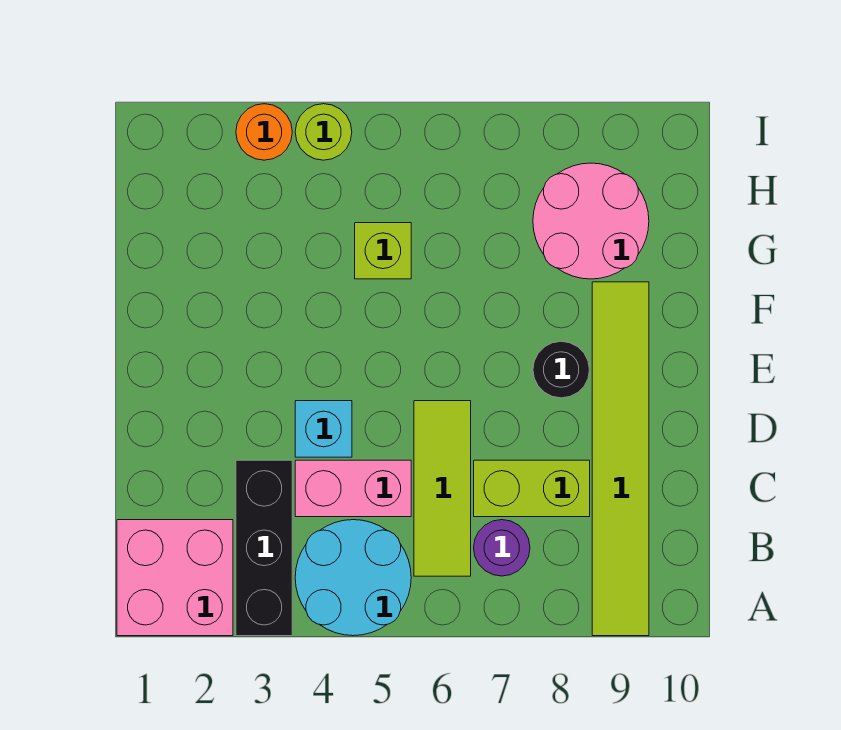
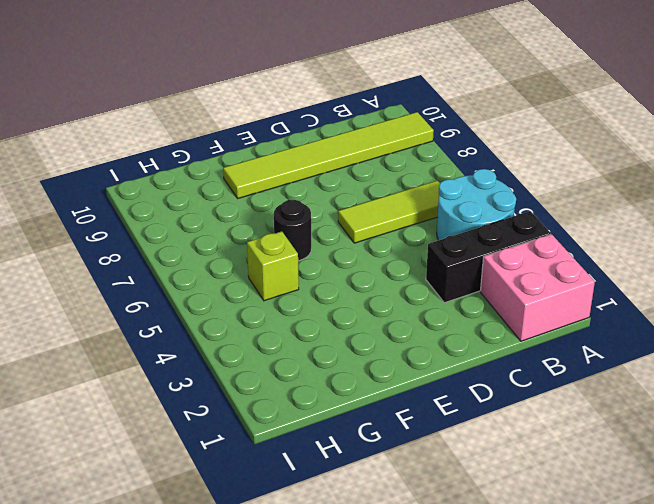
black 1x1 round brick [274,200,311,261] -> black 1x1 round brick moved to [533,341,589,398]
none -> purple 1x1 round brick [474,520,530,576]
none -> pink 1x2 brick [295,460,411,517]
none -> lime 1x2 brick [474,460,590,517]

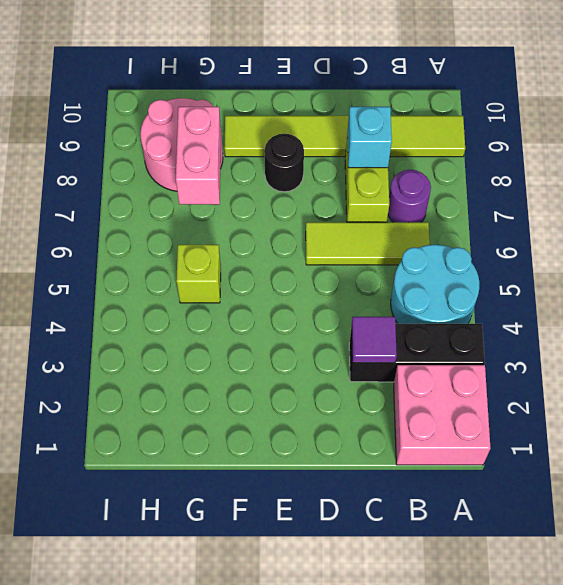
purple 1x1 tile [352,317,397,363] -> none
cyan 1x1 brick [347,107,392,168] -> cyan 1x1 brick moved to [295,401,352,457]
pink 1x2 brick [176,107,221,205] -> pink 1x2 brick moved to [295,460,411,517]
none -> orange 1x1 round brick [236,104,292,160]
none -> lime 1x1 round brick [295,104,352,160]

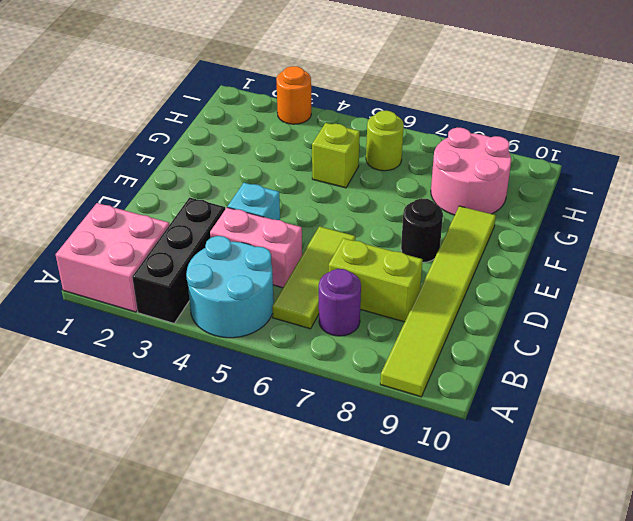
lime 1x1 round brick [366,111,404,171] -> lime 1x1 round brick moved to [295,104,352,160]

